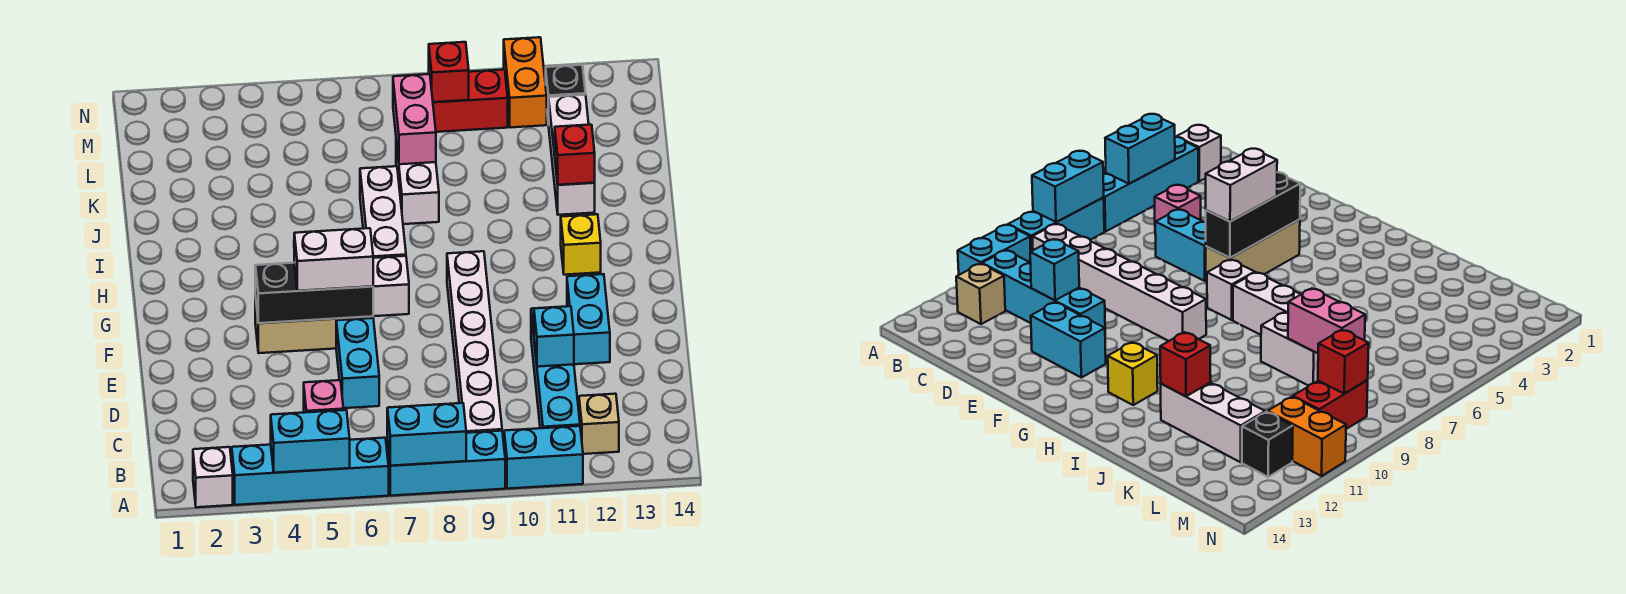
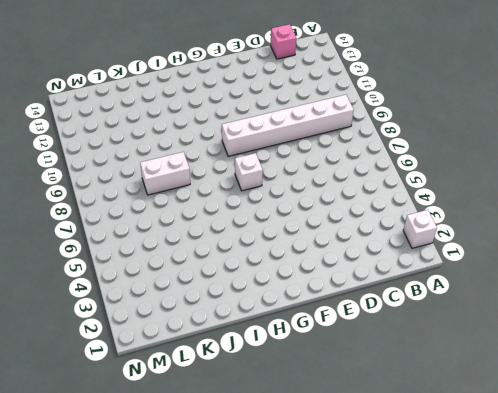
pink 1x1 brick [270,24,296,59] -> pink 1x1 brick moved to [304,380,343,413]
none -> cyan 1x4 brick [232,438,389,505]
none -> cyan 1x3 brick [387,431,505,496]
none -> cyan 1x2 brick [504,426,583,489]

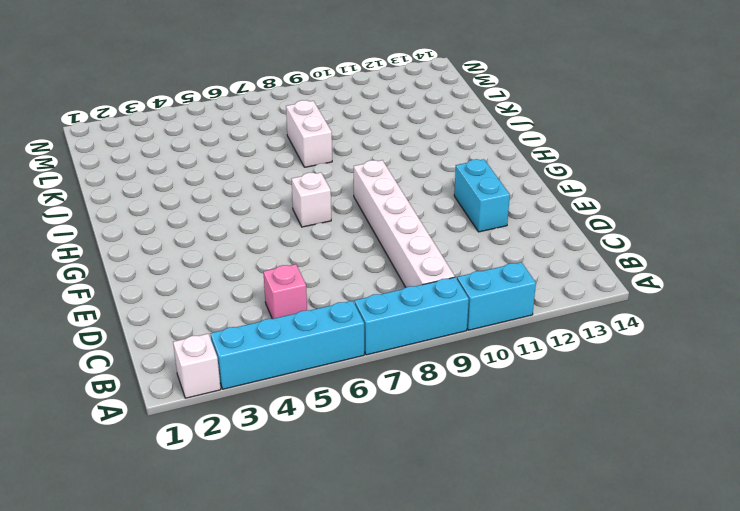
none -> cyan 1x4 brick [531,306,580,428]
none -> tan 1x1 brick [579,394,619,454]
none -> cyan 1x2 brick [336,318,379,408]

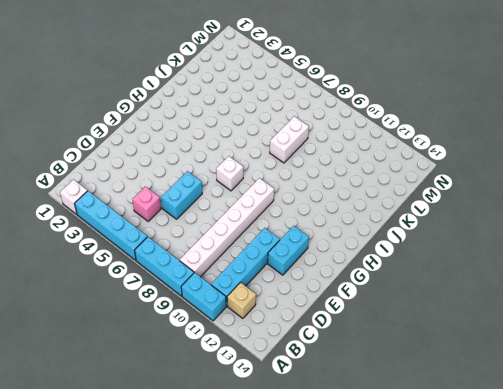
none -> tan 1x3 brick [255,296,373,353]
none -> white 1x3 brick [360,166,406,258]
none -> yellow 1x1 brick [561,214,601,275]

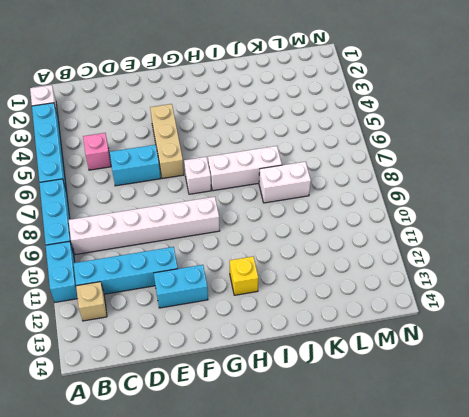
none -> white 1x3 brick [549,95,595,215]
none -> red 1x2 brick [433,70,508,132]
none -> orange 1x2 brick [504,37,547,128]

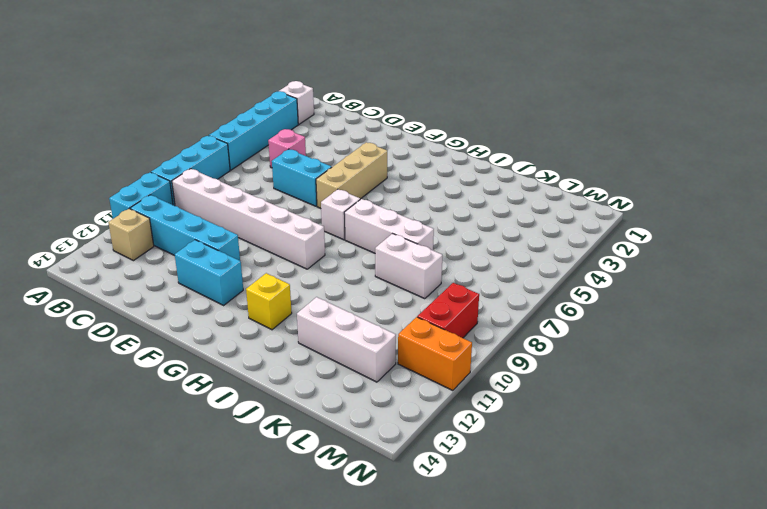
none -> black 1x1 brick [546,65,586,125]
none -> cyan 1x2 brick [271,410,350,473]
none -> cyan 1x2 brick [387,403,466,466]

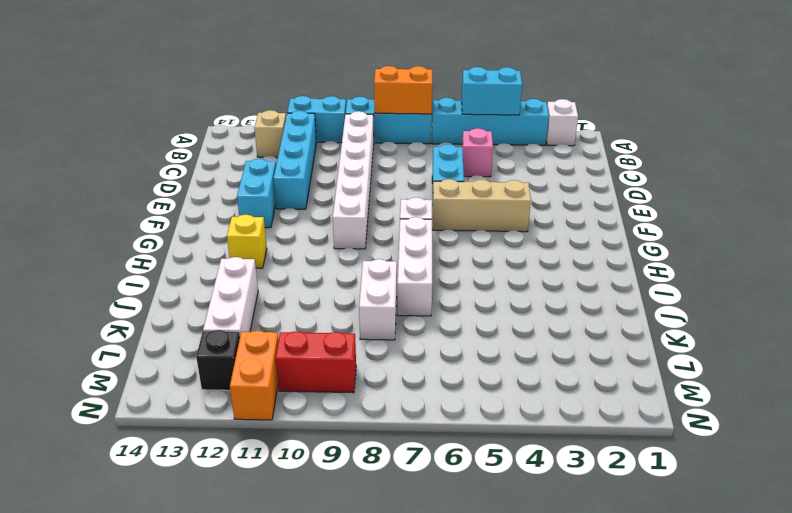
orange 1x2 brick [374,66,432,114] -> cyan 1x2 brick [387,403,466,466]
none -> cyan 1x1 brick [534,306,574,367]
none -> black 1x3 brick [255,263,373,323]
none -> red 1x1 brick [555,125,595,185]

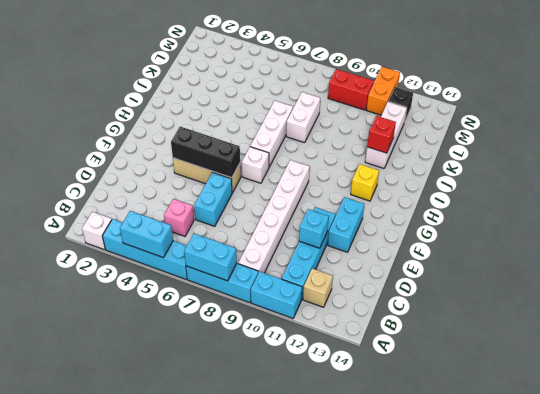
none -> pink 1x2 brick [393,74,436,164]
none -> red 1x1 brick [429,42,469,102]
none -> white 1x2 brick [294,228,373,291]

